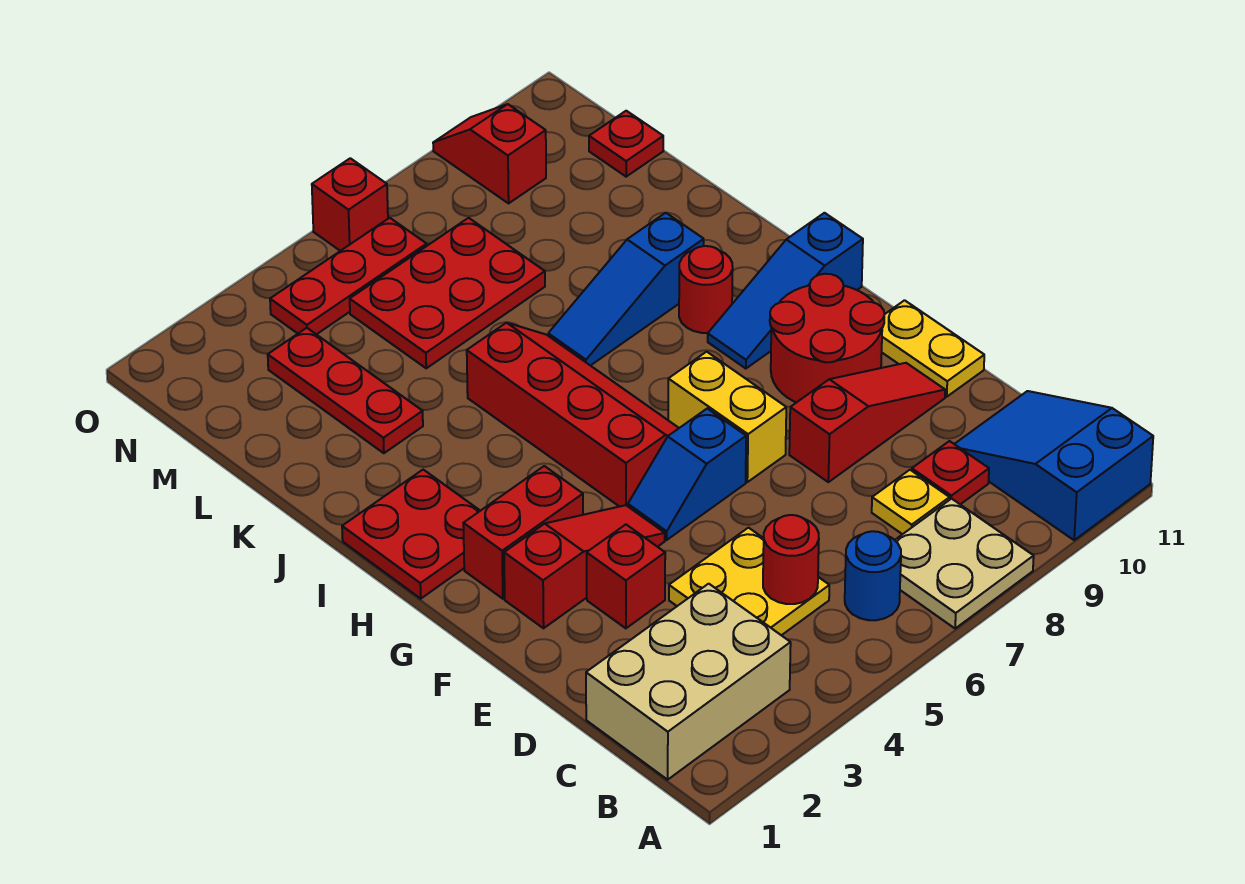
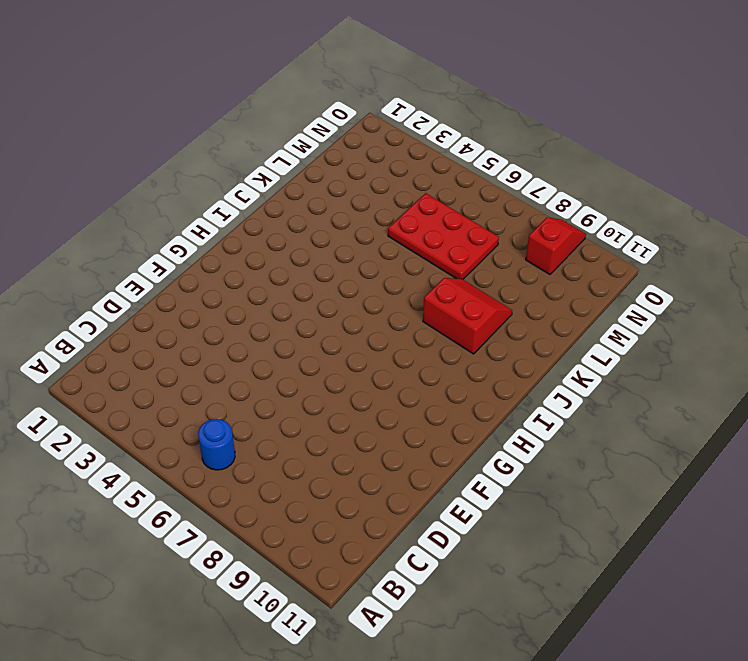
red 2x2 slope [423,278,512,354] -> blue 1x3 slope [548,213,704,366]
none -> tan 2x2 plate [895,499,1034,628]
none -> blue 2x3 slope [955,391,1153,540]
none -> tan 2x3 brick [586,584,791,780]

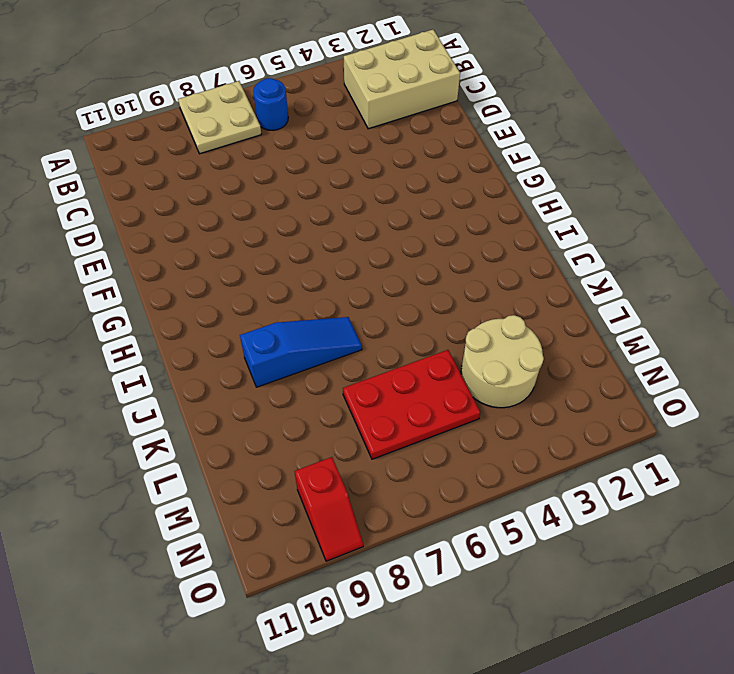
tan 2x2 round brick [461,315,544,408] -> red 1x3 plate [268,328,423,453]
none -> blue 2x3 slope [955,391,1153,540]
none -> yellow 2x2 plate [669,528,829,635]
none -> yellow 1x1 plate [872,470,950,534]

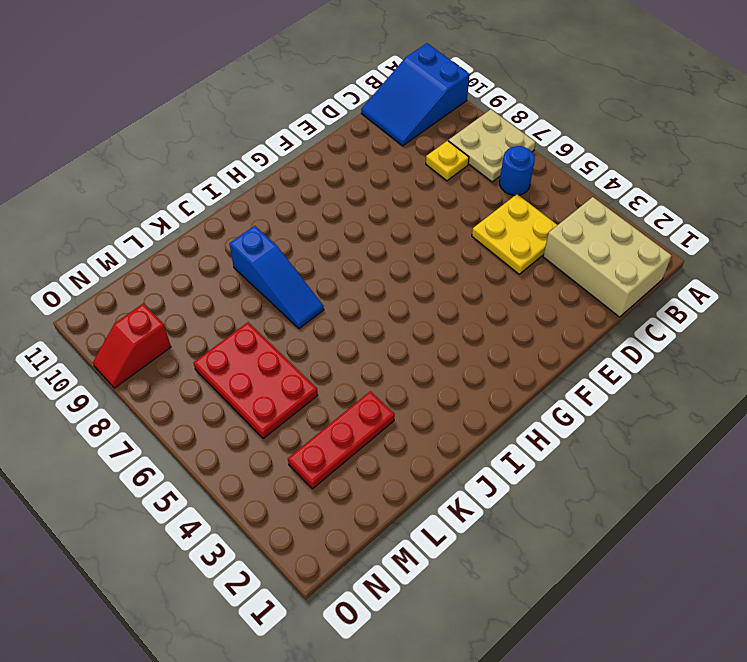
none -> red 1x1 plate [912,441,989,504]
none -> red 1x1 brick [587,525,665,628]
none -> red 1x3 slope [789,363,945,482]

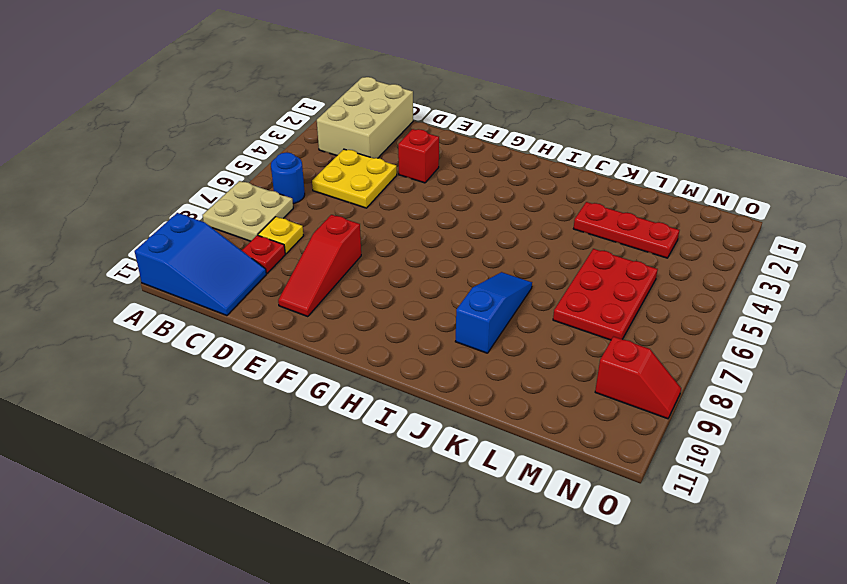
none -> yellow 1x2 plate [882,300,984,397]
none -> red 1x3 slope [504,505,665,628]
none -> blue 1x2 slope [628,409,746,540]

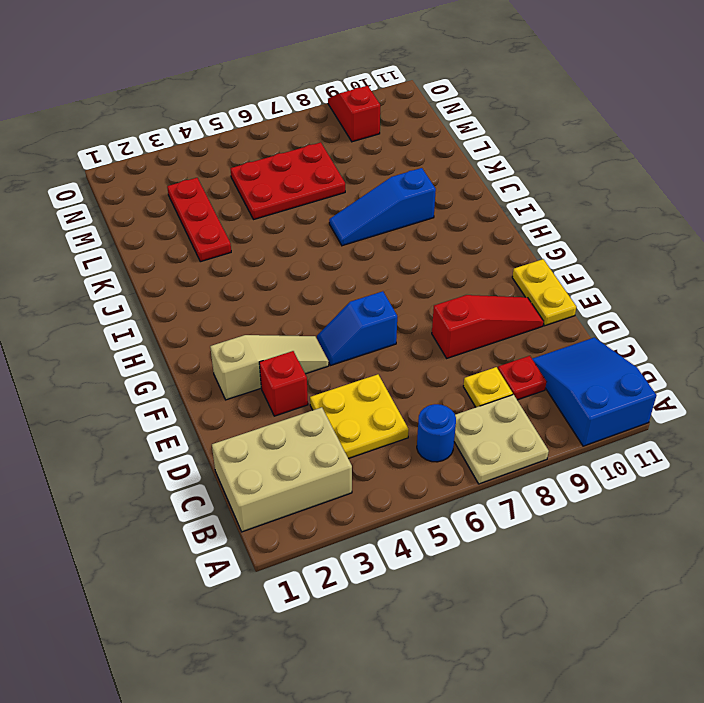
tan 1x3 slope [210,335,329,400] -> red 1x3 slope [504,505,665,628]
none -> yellow 1x2 brick [668,352,786,482]
none -> red 2x2 round brick [770,274,884,403]
none -> red 1x2 brick [463,466,583,599]

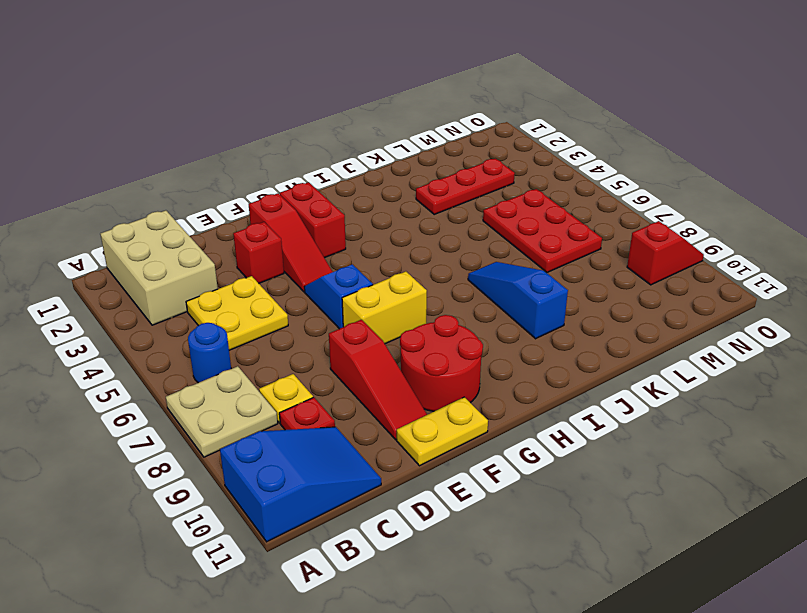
none -> red 2x4 slope [467,323,679,507]
none -> red 2x2 plate [342,470,480,599]
none -> blue 1x3 slope [708,213,863,369]

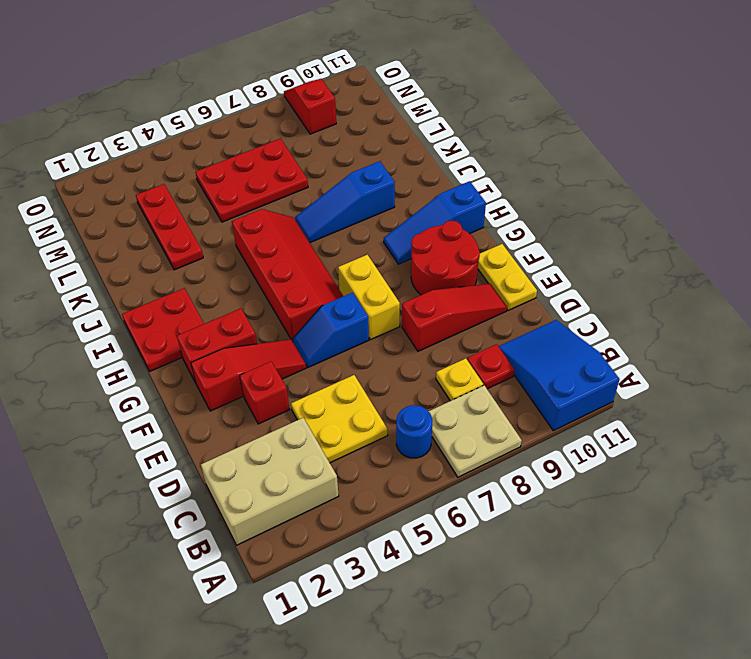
none -> red 1x1 round brick [679,246,733,333]
none -> red 1x1 plate [589,111,663,177]
none -> red 1x3 plate [270,218,427,334]

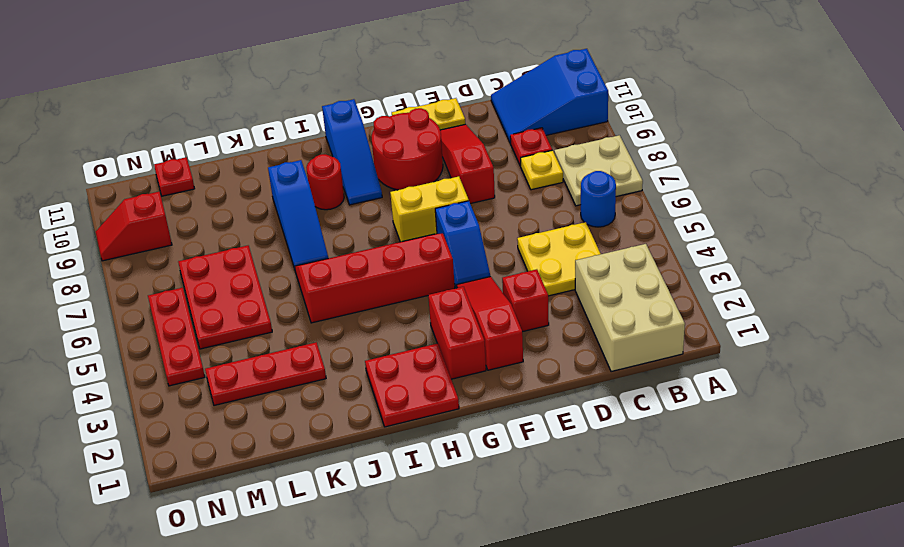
none -> red 1x1 brick [312,158,388,251]
none -> red 1x1 round brick [763,515,819,604]

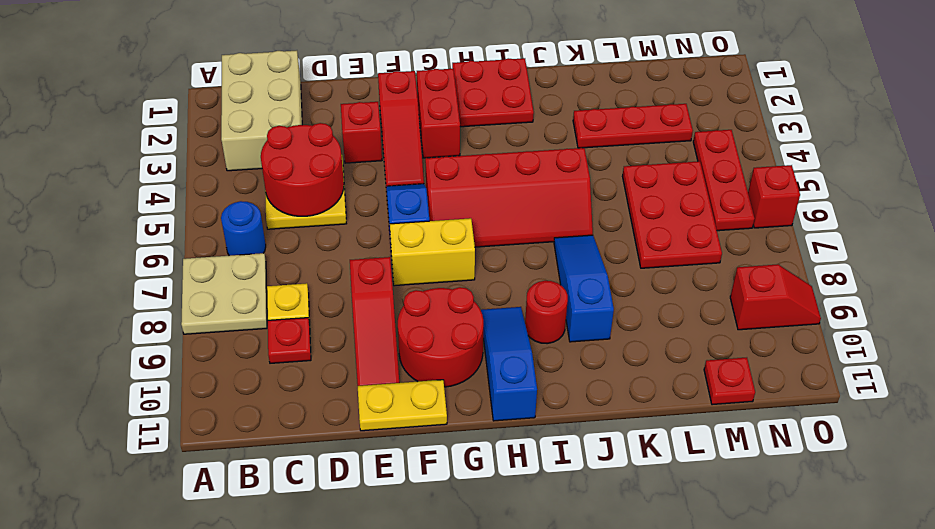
red 2x2 round brick [261,123,344,216] -> red 1x1 round brick [763,515,819,604]
none -> blue 2x3 slope [955,391,1153,540]

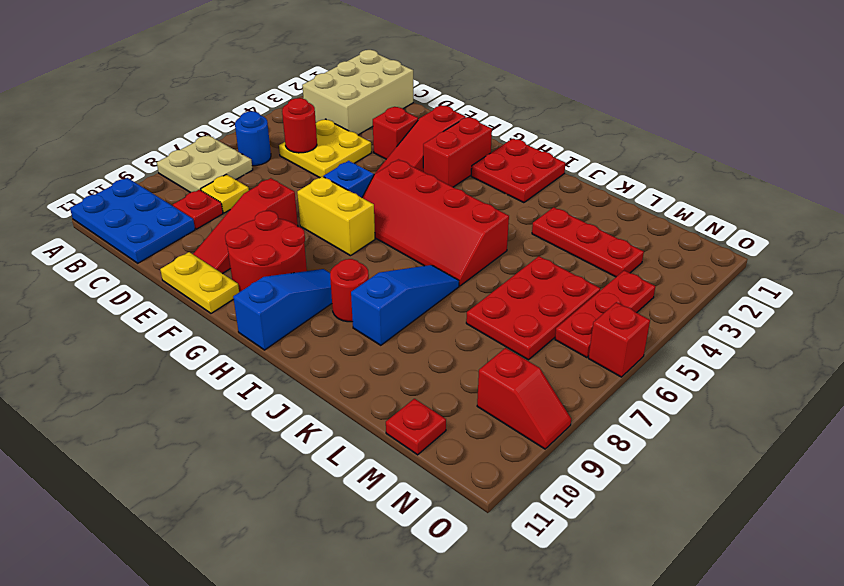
blue 2x3 plate [70,178,195,263] -> blue 2x3 slope [955,391,1153,540]

